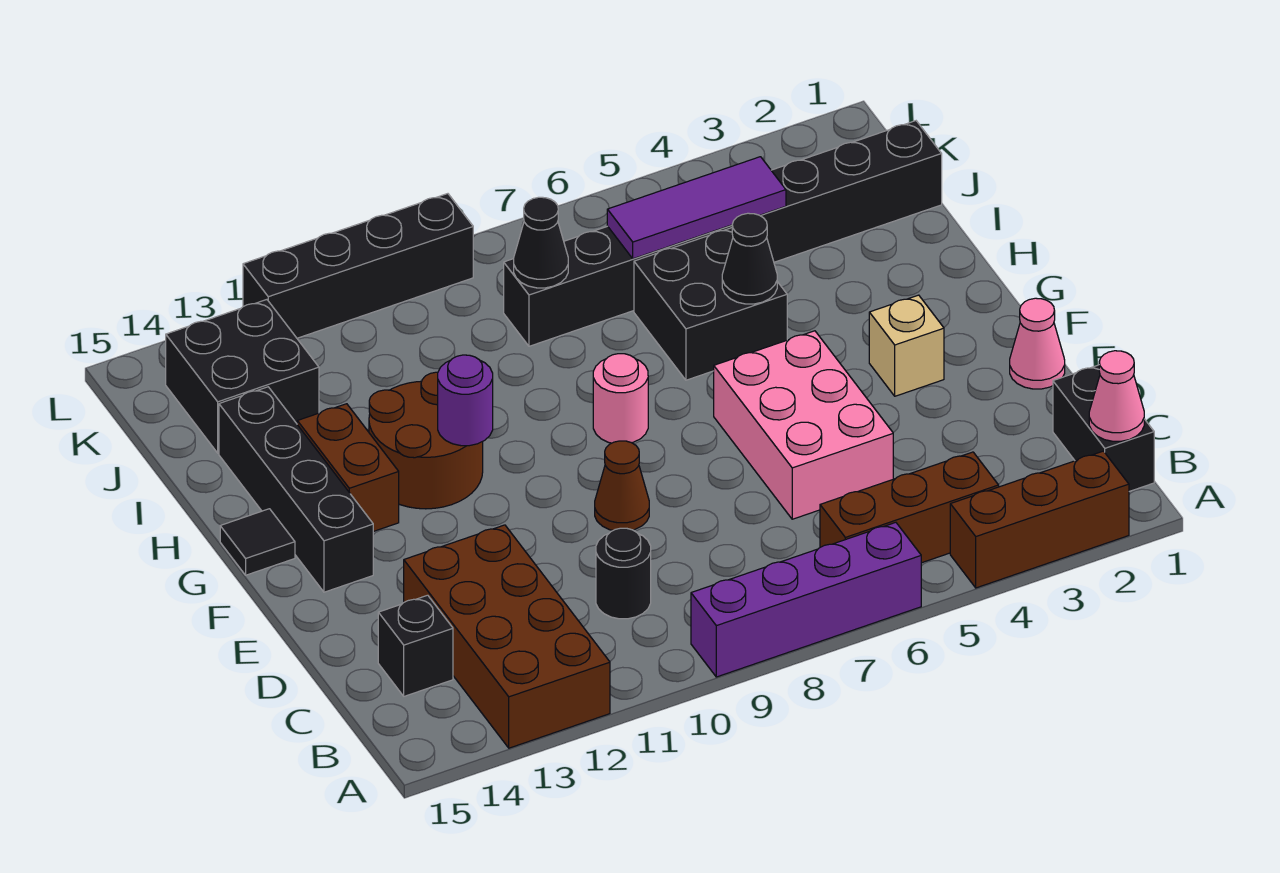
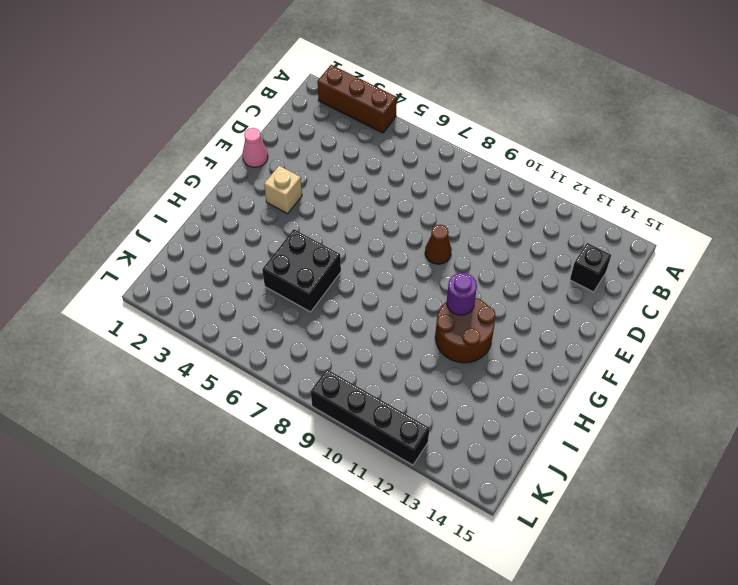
none -> purple 1x4 brick [691,522,921,677]
none -> brown 2x4 brick [404,525,610,748]
none -> black 1x2 brick [1053,365,1154,491]

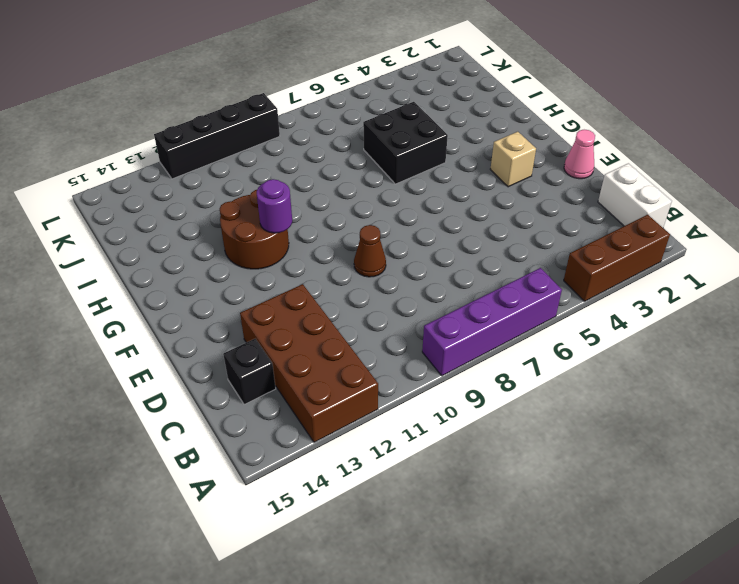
white 1x2 brick [598,163,672,228] -> black 1x2 brick [1053,365,1154,491]
none -> brown 1x3 brick [820,452,999,563]
none -> black 1x1 round brick [596,528,651,619]
none -> pink 2x3 brick [714,331,893,519]

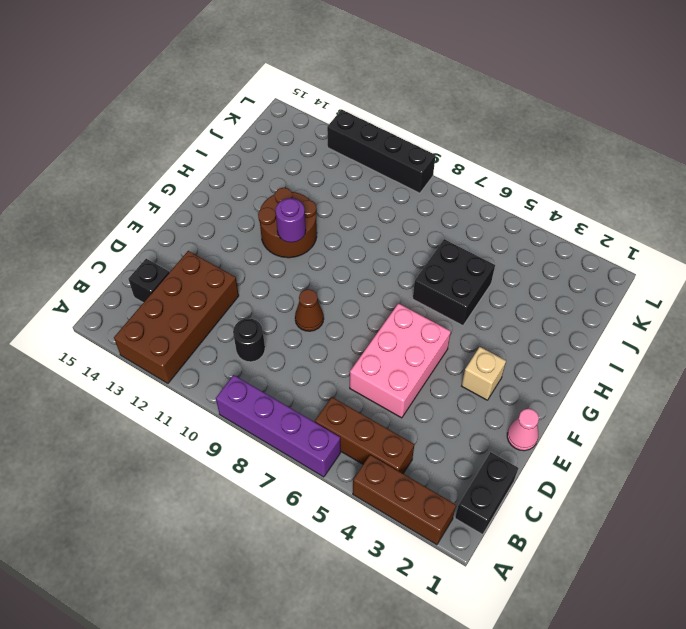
none -> black 1x4 brick [219,387,373,592]
none -> pink 1x1 round brick [593,354,648,443]
none -> brown 1x2 brick [297,404,399,532]

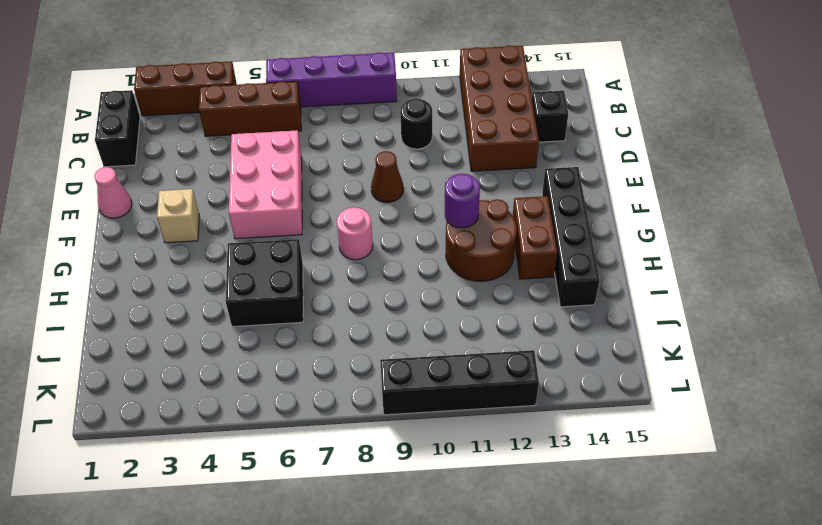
none -> black 1x1 tile [220,509,295,575]
none -> black 1x8 brick [504,121,942,346]
none -> black 2x2 brick [166,300,319,453]

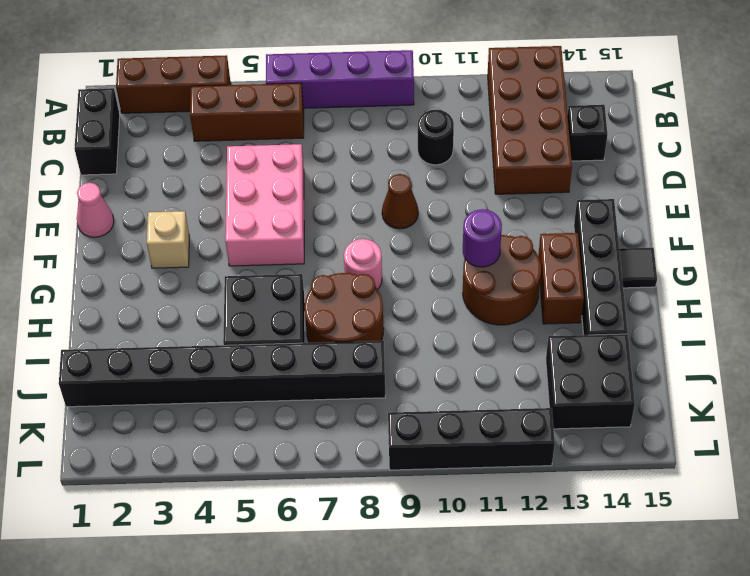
brown 2x2 round brick [304,273,384,343] -> none
none -> pink 1x1 cone [1089,351,1144,441]
none -> black 1x1 cone [722,213,777,304]
none -> purple 1x3 tile [607,157,786,259]

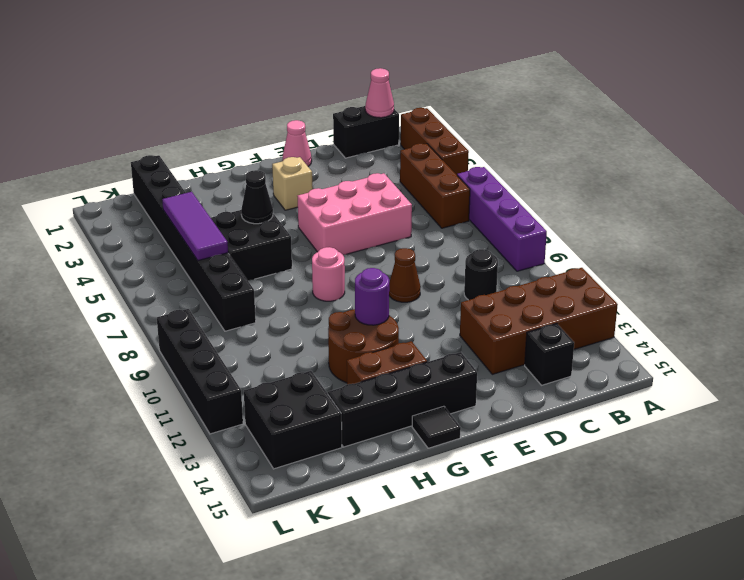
none -> black 1x1 cone [514,197,568,288]

